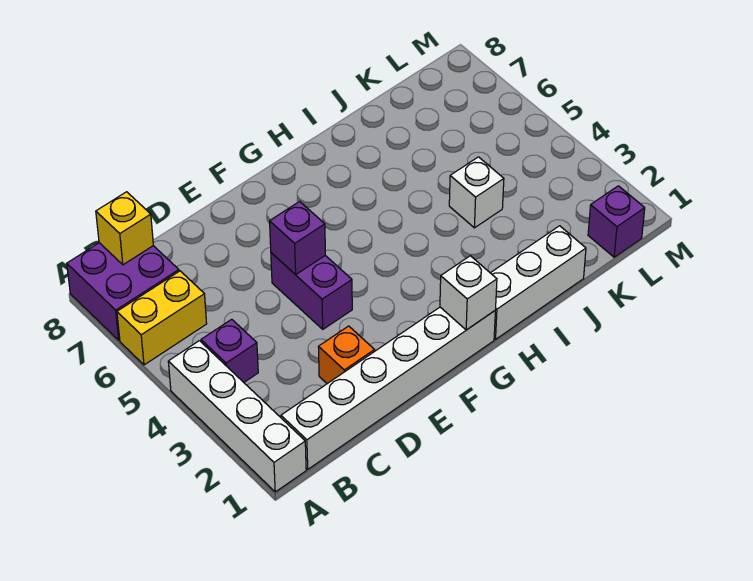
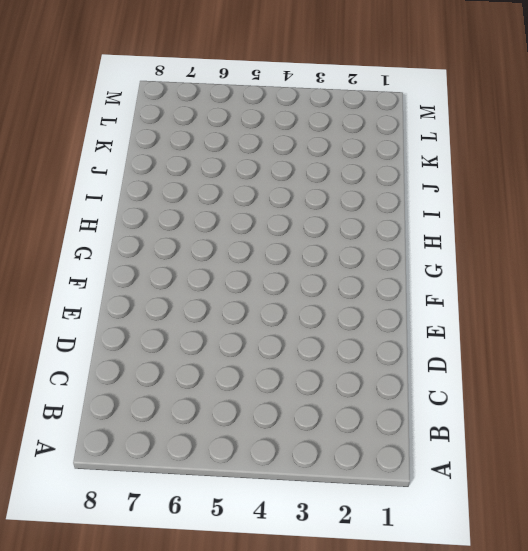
none -> white 1x4 brick [168,341,306,492]
none -> yellow 1x2 brick [117,271,207,365]
none -> purple 2x2 brick [67,243,179,340]

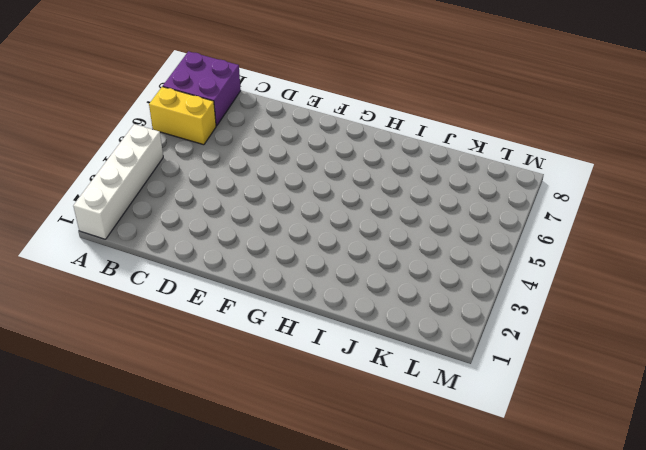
none -> white 1x6 brick [281,307,495,469]
none -> purple 1x1 brick [201,319,258,382]
none -> orange 1x1 brick [319,326,375,384]

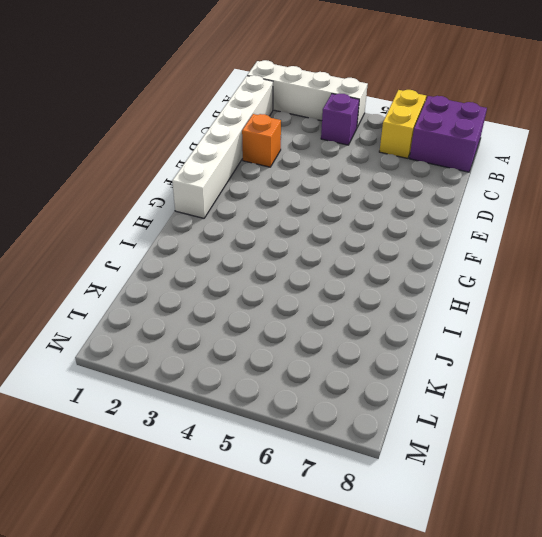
none -> purple 1x2 brick [271,253,352,329]
none -> white 1x3 brick [491,226,586,339]
none -> white 1x1 brick [449,157,504,228]

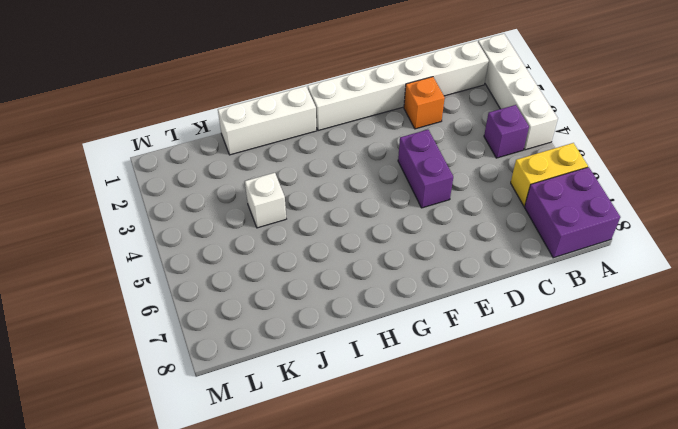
none -> purple 1x1 brick [588,186,645,257]
none -> yellow 1x1 brick [96,192,153,265]
none -> purple 1x1 brick [270,201,325,275]

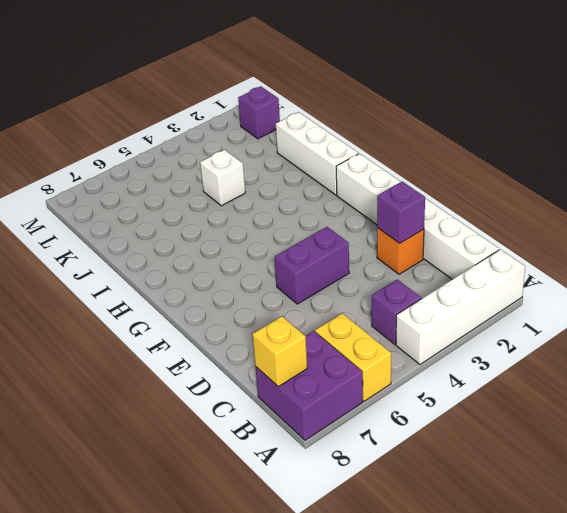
purple 1x1 brick [377,181,425,243] -> purple 1x1 brick moved to [270,201,325,275]
none -> white 1x1 brick [440,256,497,330]

